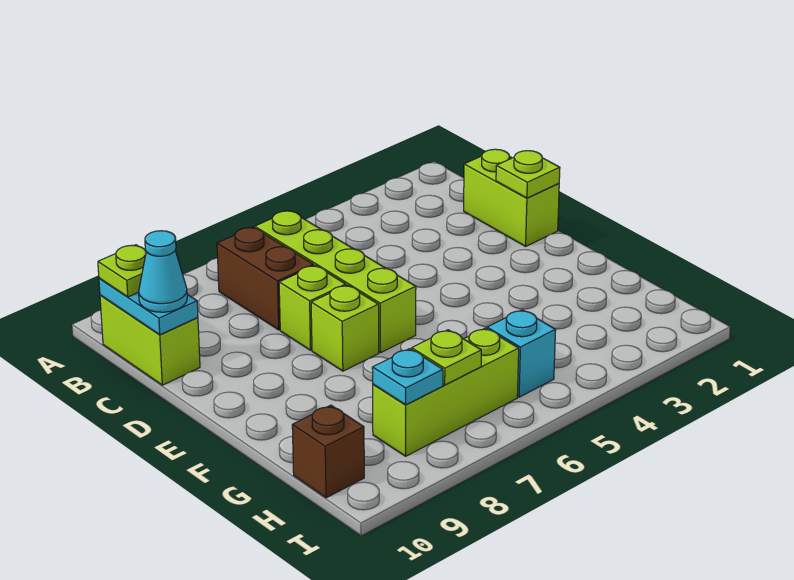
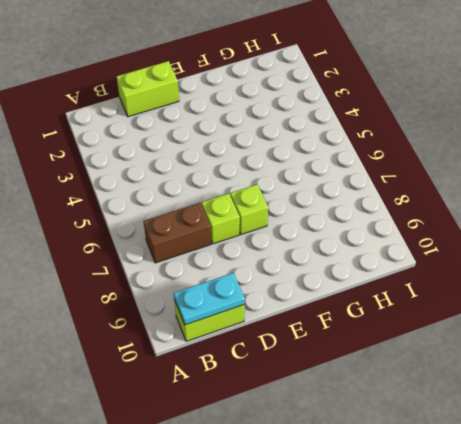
none -> lime 1x4 brick [255,211,416,353]
none -> cyan 1x1 brick [487,310,556,397]
none -> lime 1x3 brick [373,328,519,456]

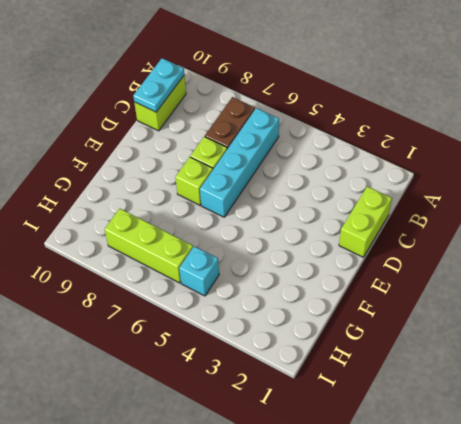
cyan 1x4 brick [200,108,279,217] -> lime 1x4 brick [255,211,416,353]
none -> brown 1x1 brick [292,405,364,498]
none -> lime 1x1 plate [496,151,560,198]
none -> lime 1x1 plate [412,330,481,385]

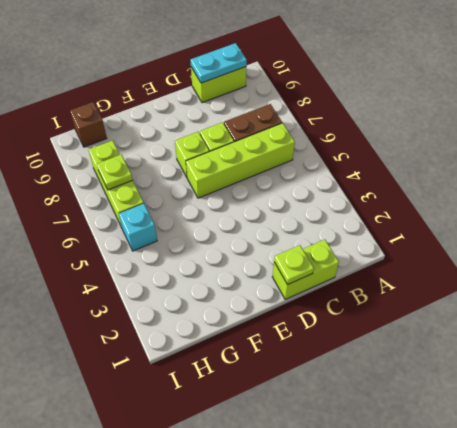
none -> cyan 1x1 plate [372,349,443,405]
none -> lime 1x1 plate [98,245,146,297]
none -> cyan 1x1 cone [139,231,187,312]

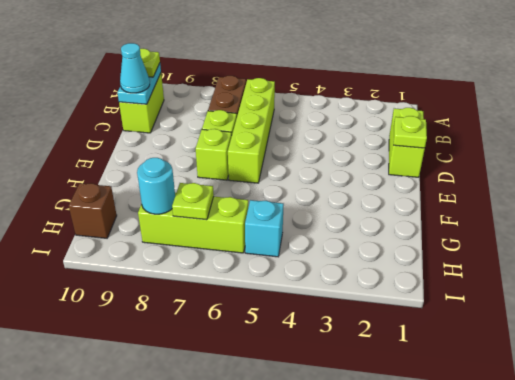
cyan 1x1 round brick [137,158,175,214] -> cyan 1x1 plate [372,349,443,405]

